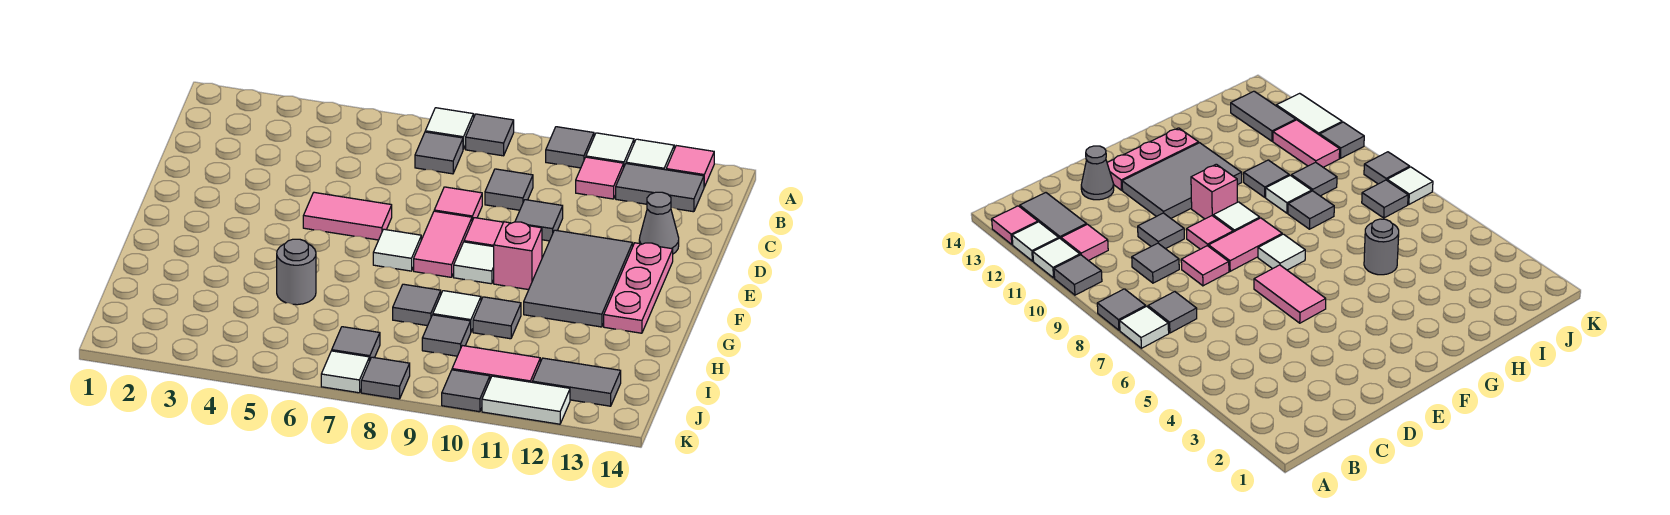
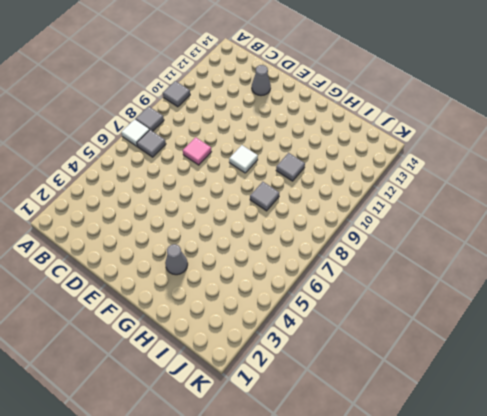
grey 1x1 cone [165,244,188,275] -> none
none -> white 1x1 tile [586,133,634,166]
none -> white 1x1 tile [626,139,674,170]
none -> pink 1x1 tile [666,146,714,187]
none -> pink 1x1 tile [576,157,624,199]

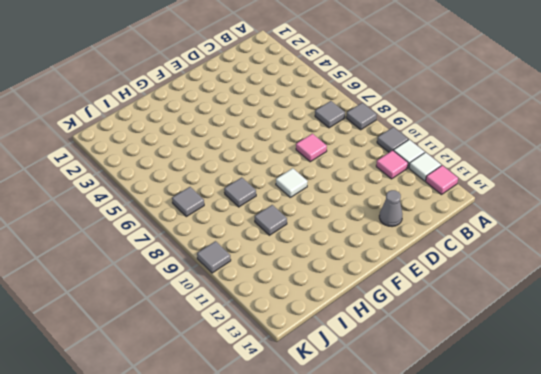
none -> white 1x1 tile [425,108,474,149]
none -> grey 1x2 tile [616,164,704,212]
none -> grey 1x1 tile [485,169,533,210]
none -> grey 1x1 tile [515,200,563,241]

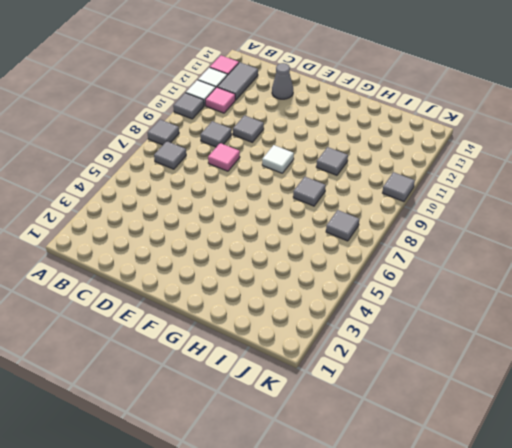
none -> white 1x1 tile [425,108,474,149]
none -> pink 1x2 tile [303,192,392,240]
none -> pink 1x2 tile [414,211,472,277]
none -> pink 1x1 tile [464,218,503,247]

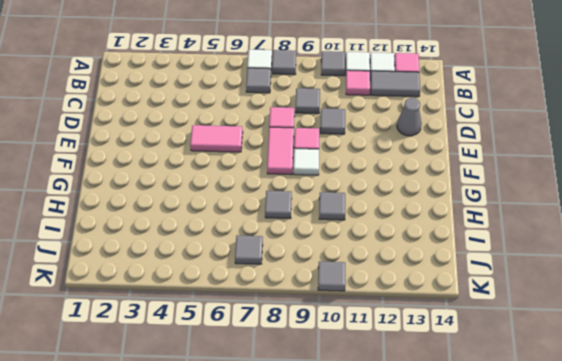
none -> grey 2x3 tile [524,230,633,327]
none -> pink 1x3 plate [604,243,673,333]
none -> white 1x1 tile [373,229,421,271]
none -> pink 1x1 brick [494,222,542,290]

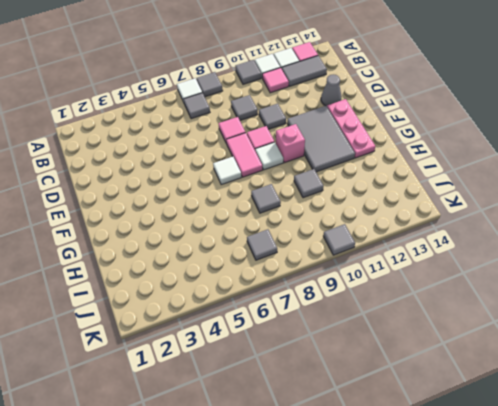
none -> pink 1x2 tile [303,192,392,240]
none -> grey 1x1 round brick [277,239,316,305]
none -> white 1x1 tile [433,291,481,331]
none -> grey 1x1 tile [422,315,471,356]

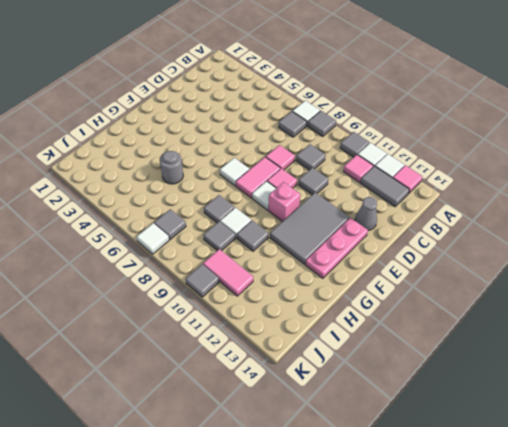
none -> pink 1x2 tile [303,192,392,240]
none -> grey 1x2 tile [532,358,621,406]
none -> grey 1x1 tile [361,357,410,399]
none -> white 1x2 tile [482,376,570,424]

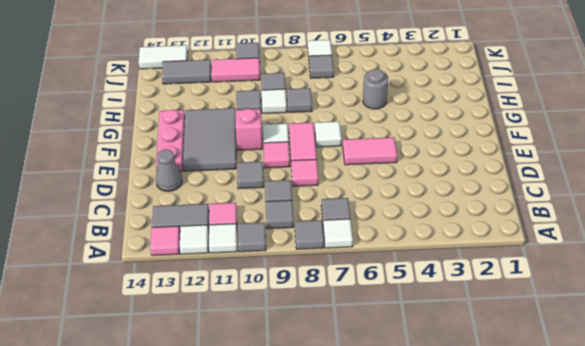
grey 1x1 tile [266,200,294,229] -> grey 1x1 tile moved to [361,357,410,399]
white 1x2 tile [139,45,188,69] -> white 1x2 tile moved to [482,376,570,424]

